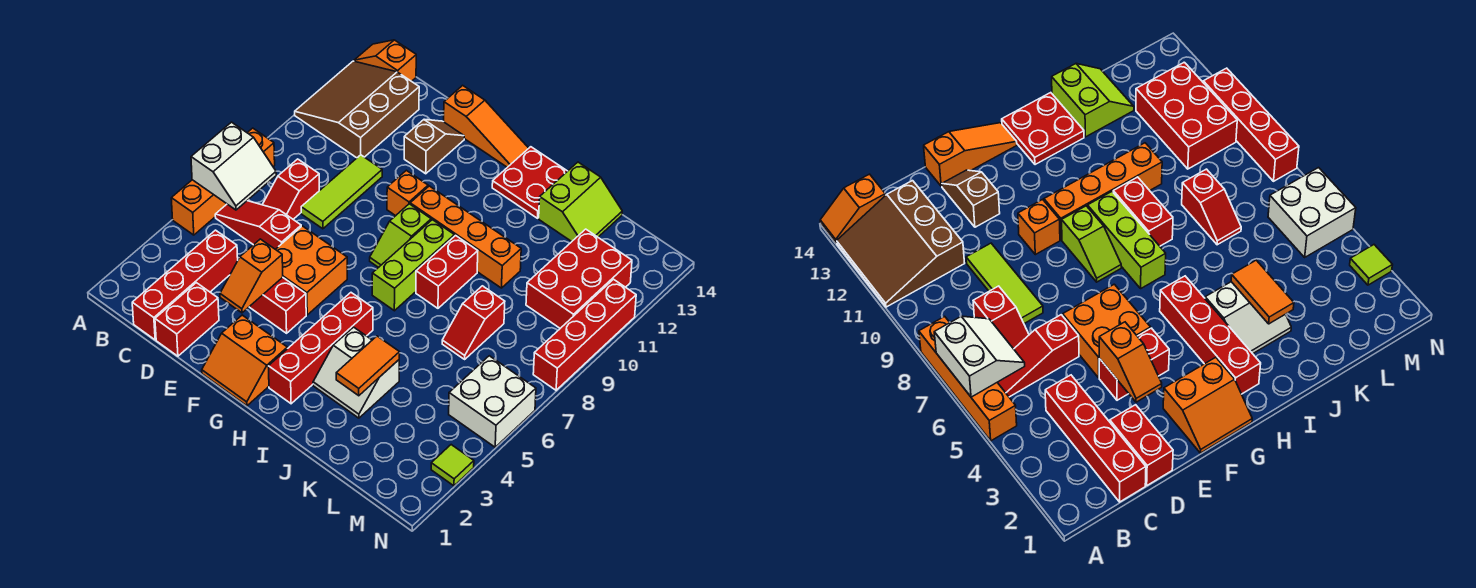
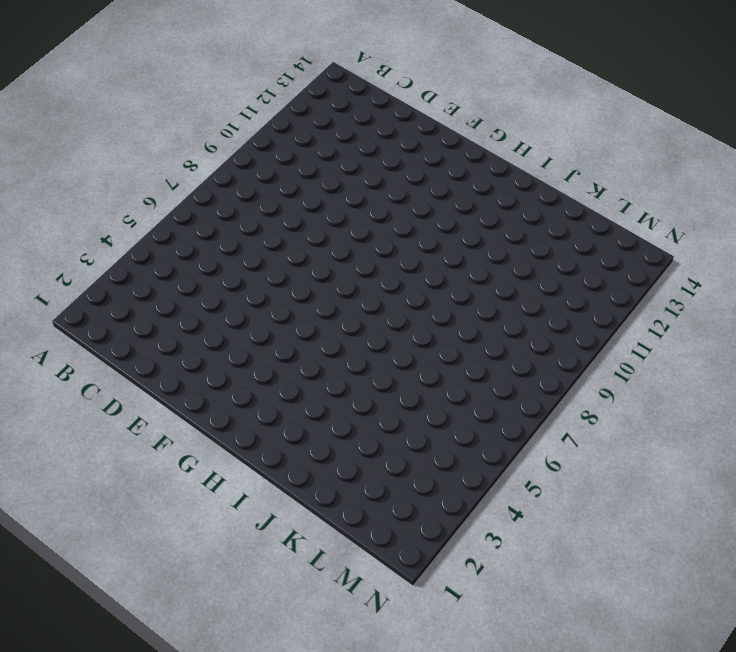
none -> orange 1x4 brick [171,128,275,235]
none -> brown 3x3 slope [295,61,419,158]
none -> orange 1x2 slope [354,40,416,81]
none -> red 1x3 slope [215,201,301,249]

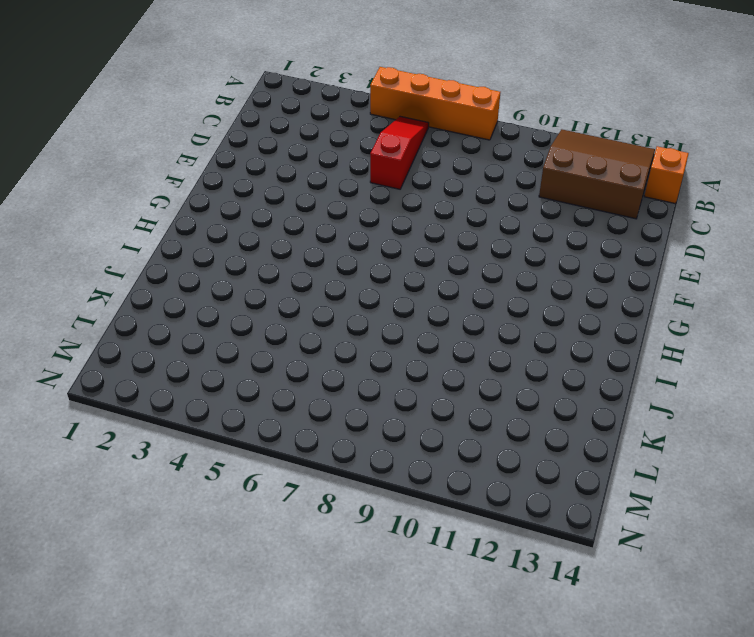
none -> red 1x4 brick [132,230,238,340]
none -> red 1x2 slope [262,159,319,219]
none -> red 1x2 brick [155,283,219,356]
none -> lime 1x3 tile [301,155,382,229]

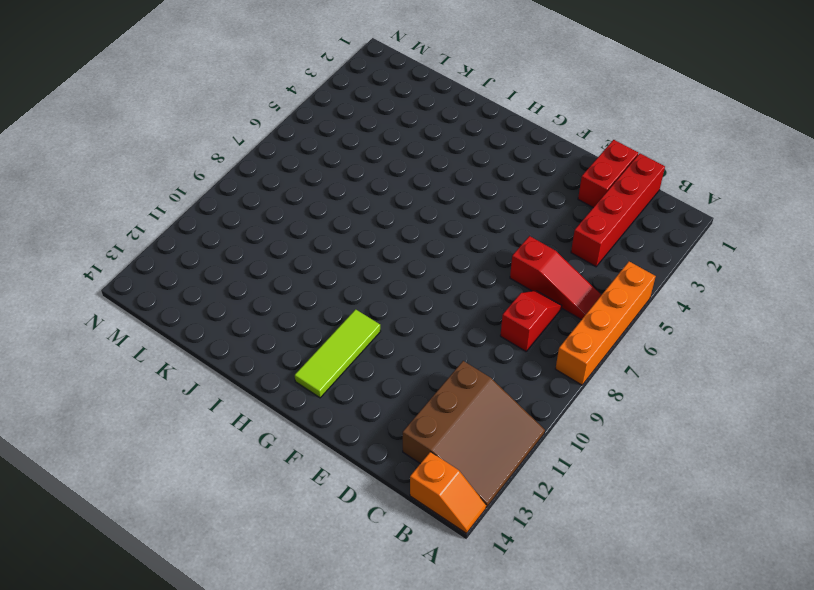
lime 1x3 tile [295,309,381,398] -> lime 1x3 tile moved to [301,155,382,229]
none -> red 1x2 brick [250,277,306,333]
none -> orange 2x2 brick [276,226,347,315]
none -> brown 1x2 slope [404,119,464,174]
none -> orange 1x3 slope [444,85,529,167]

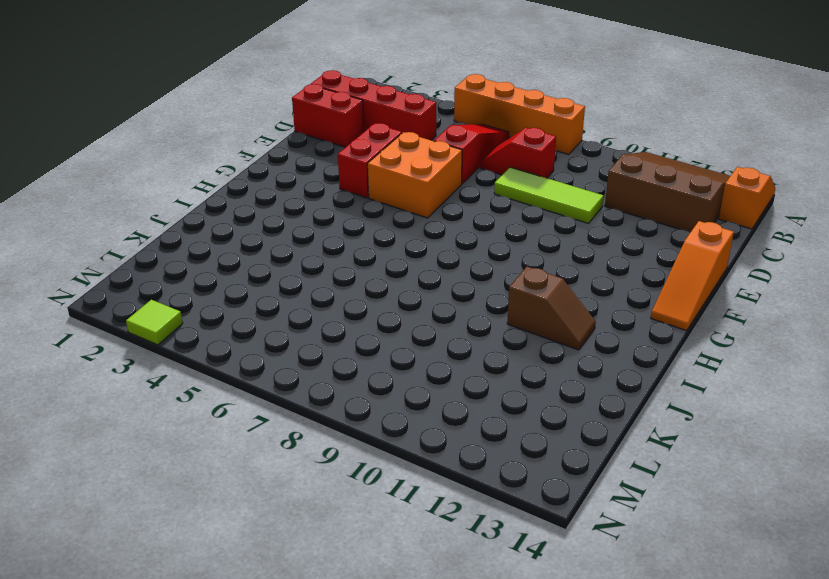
brown 1x2 slope [507,267,596,350] -> brown 1x2 slope moved to [404,119,464,174]
none -> orange 2x2 slope [202,315,287,406]
none -> orange 1x1 brick [387,170,428,216]
none -> lime 1x2 slope [370,204,431,268]
none -> orange 1x4 brick [410,186,521,288]

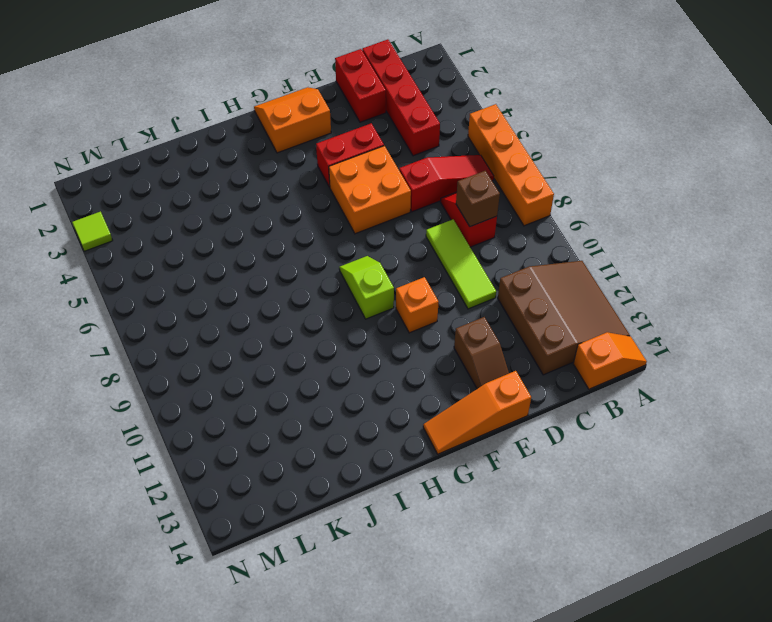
brown 1x1 brick [456,171,500,227] -> none
none -> orange 1x4 brick [410,186,521,288]
none -> red 1x4 brick [268,293,373,404]
none -> lime 1x3 brick [372,220,454,311]
none -> red 2x2 plate [492,147,567,218]

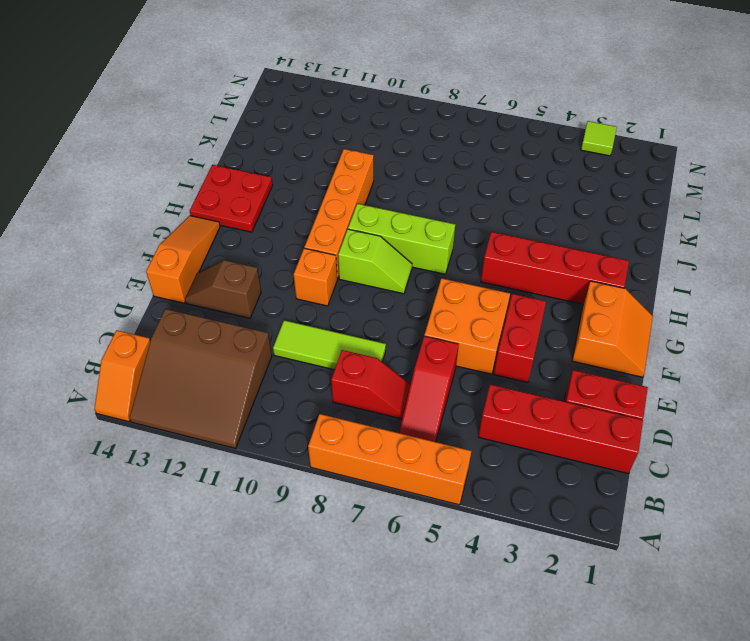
none -> white 2x2 slope [313,327,399,418]
none -> red 1x2 brick [416,236,478,308]
none -> lime 2x2 slope [539,162,622,242]
none -> red 1x2 slope [442,286,505,359]

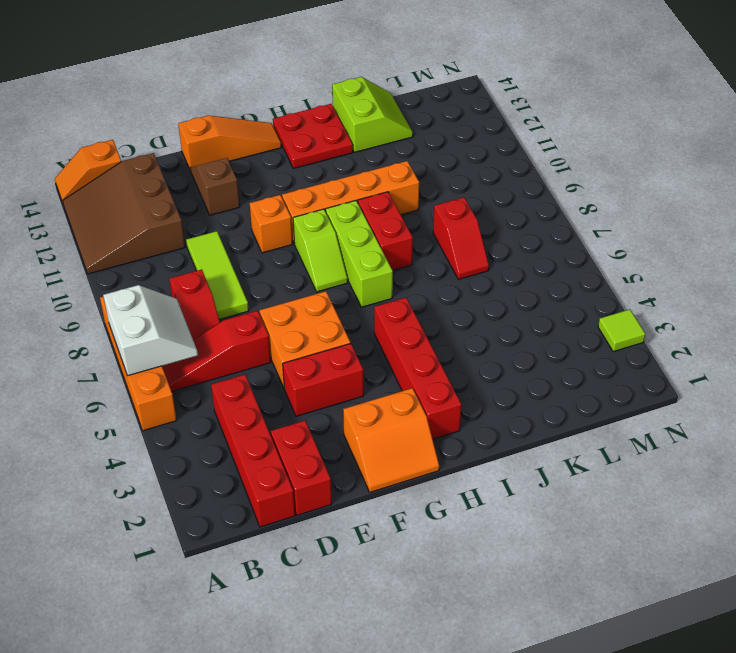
none -> white 2x2 slope [313,327,399,418]
none -> red 2x3 brick [526,229,632,328]
none -> white 2x2 brick [449,356,536,447]
none -> red 1x4 brick [533,279,636,390]

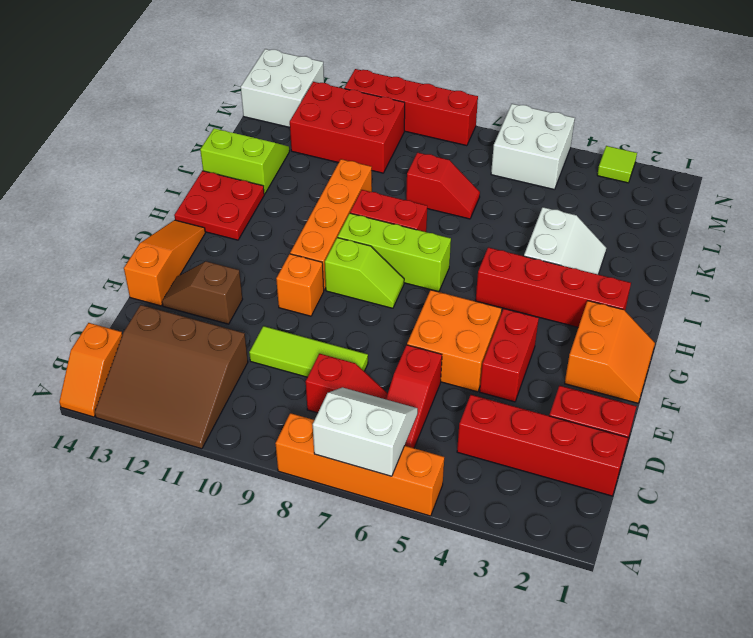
white 2x2 brick [241,49,324,127] -> none
none -> orange 1x2 slope [220,239,283,313]
none -> orange 1x2 tile [336,336,400,396]

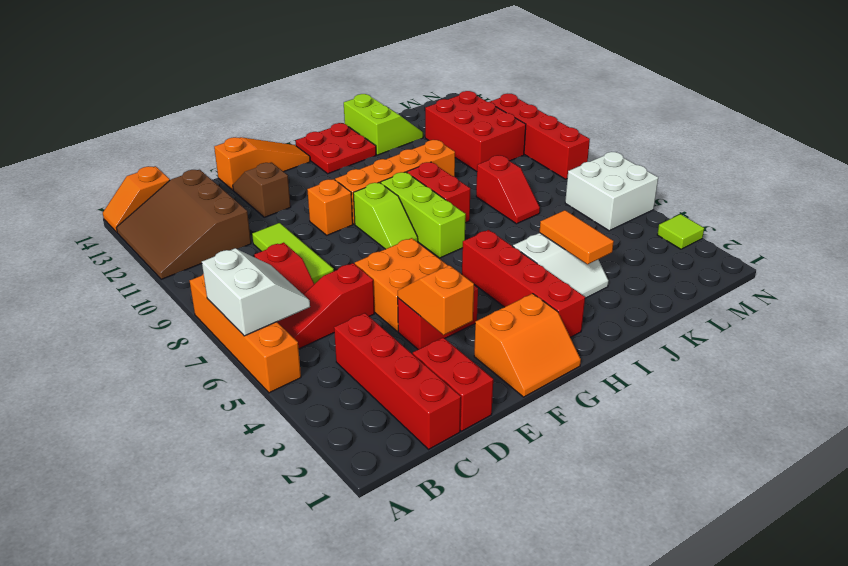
orange 1x2 slope [398,266,474,335] -> orange 1x2 slope turned to [220,239,283,313]

